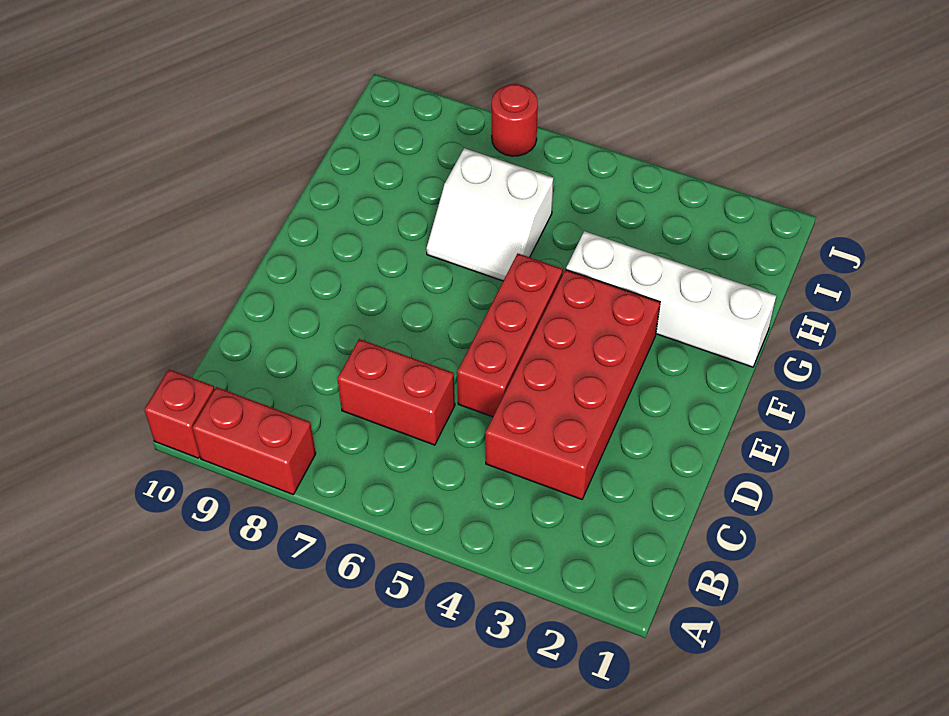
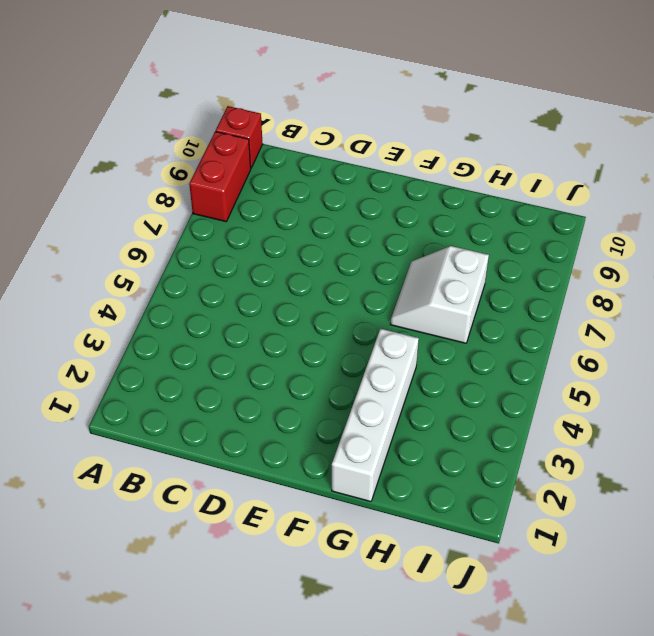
none -> red 2x4 brick [485,270,660,499]
none -> red 1x2 brick [337,339,455,445]

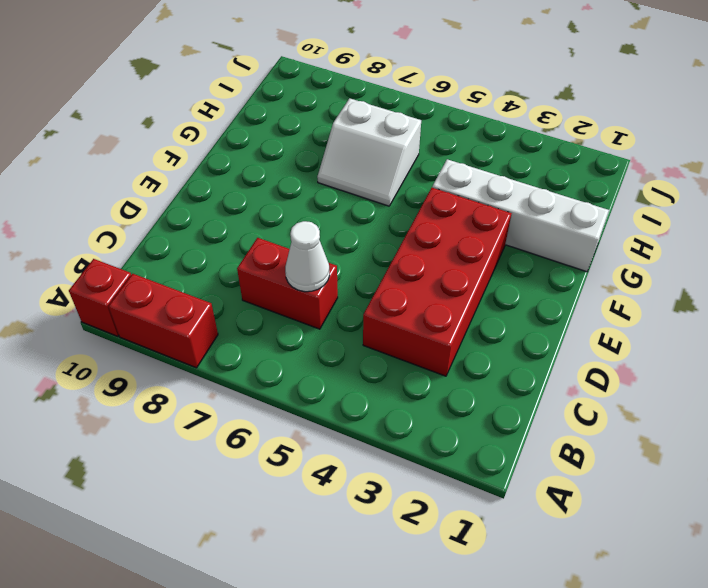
white 1x1 cone [285,221,330,292] -> none
none -> red 1x3 brick [457,254,563,417]
none -> red 1x1 round brick [492,84,538,156]

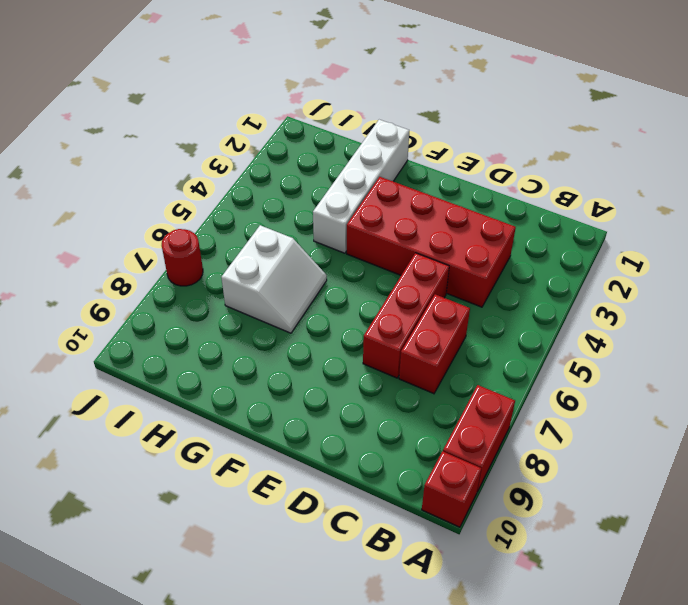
red 1x3 brick [363,253,449,378] -> red 1x3 brick turned to [457,254,563,417]

